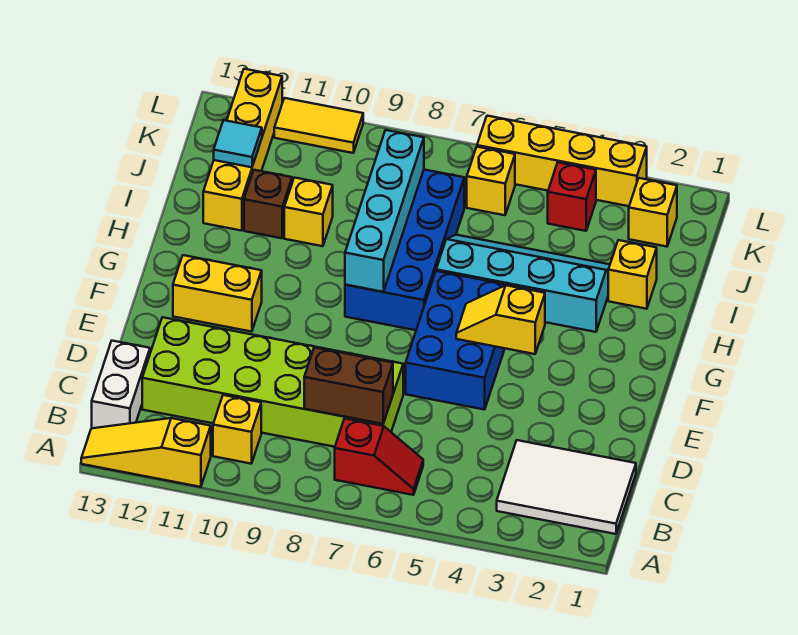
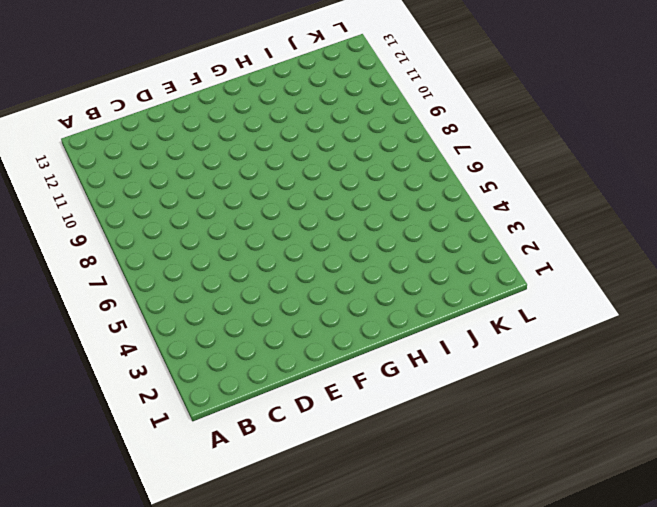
none -> yellow 1x3 slope [81,418,211,487]
none -> white 2x3 tile [497,440,636,534]
none -> red 1x2 slope [335,419,423,495]

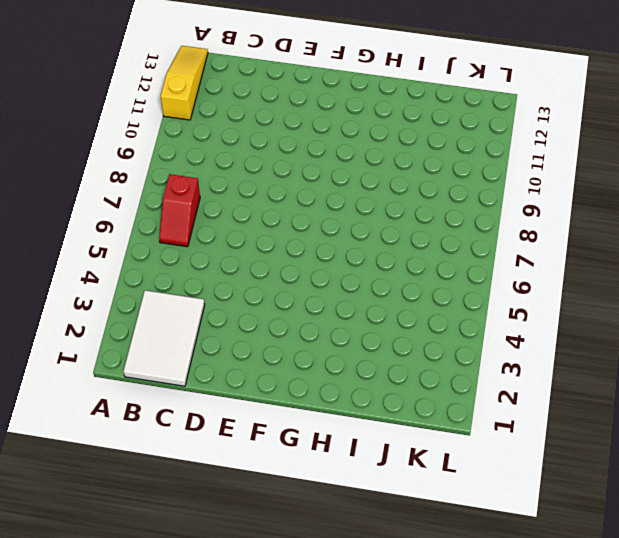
none -> yellow 1x1 brick [213,395,261,464]
none -> white 1x2 brick [92,341,150,428]
none -> lime 2x6 brick [142,317,403,447]

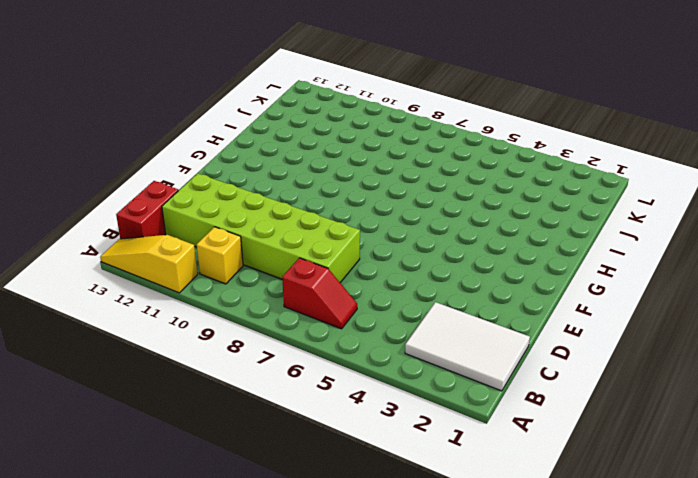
red 1x2 brick [116,181,178,239] -> white 1x2 brick [92,341,150,428]
none -> blue 2x3 brick [406,271,515,410]
none -> yellow 1x2 brick [173,255,262,332]
none -> blue 2x4 brick [345,170,464,330]

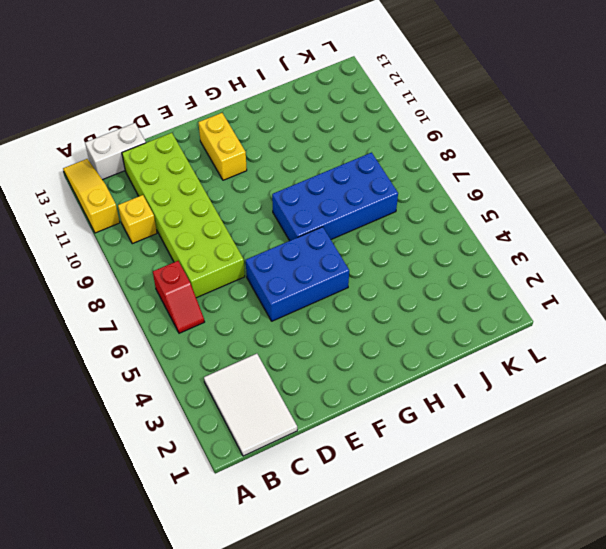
none -> cyan 2x4 slope [436,235,610,332]
none -> yellow 1x1 brick [608,240,657,309]
none -> yellow 1x1 brick [284,178,333,246]

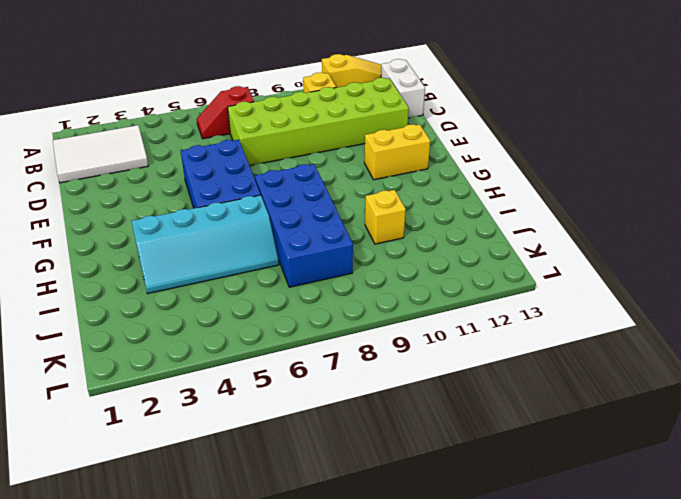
none -> yellow 1x1 brick [608,240,657,309]
none -> brown 1x1 brick [244,170,292,238]
none -> yellow 1x4 brick [203,69,282,231]

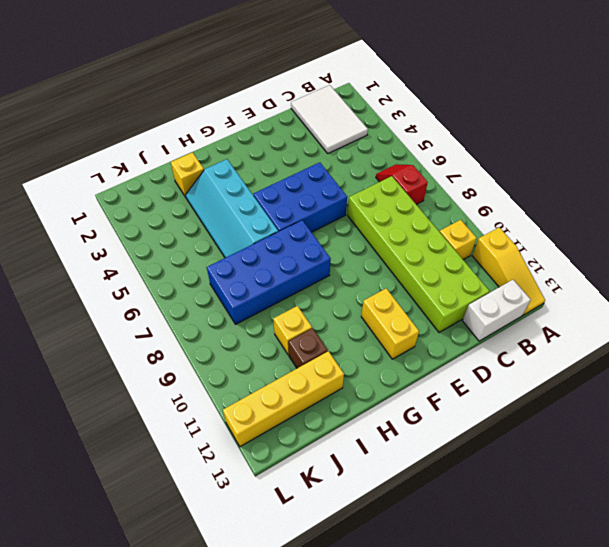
none -> yellow 1x1 brick [629,178,677,247]
none -> red 1x1 brick [548,162,596,231]
none -> yellow 1x1 brick [467,147,515,215]

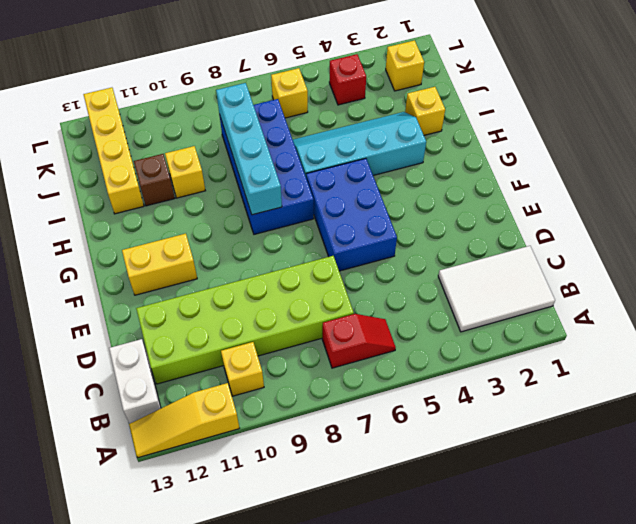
none -> yellow 1x4 brick [477,116,647,206]
none -> yellow 1x2 tile [274,98,363,153]
none -> brown 1x2 brick [304,347,393,424]

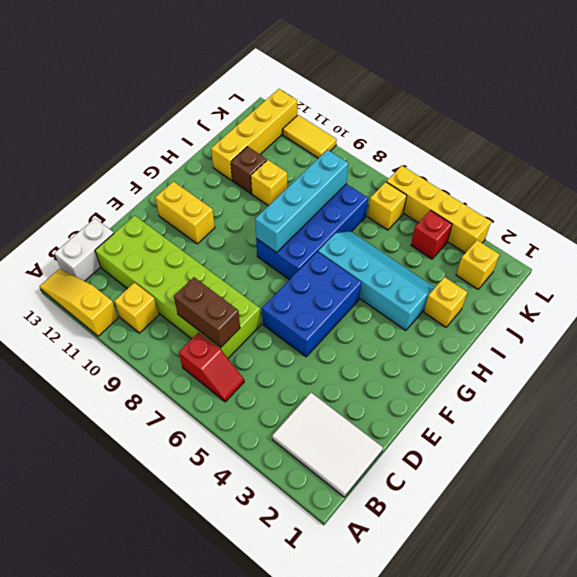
none -> yellow 1x2 slope [456,285,545,354]
none -> cyan 1x1 tile [214,120,262,167]

